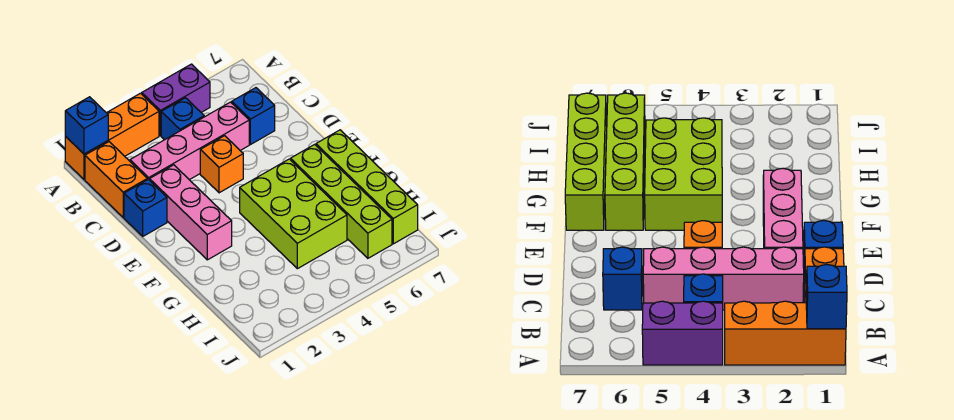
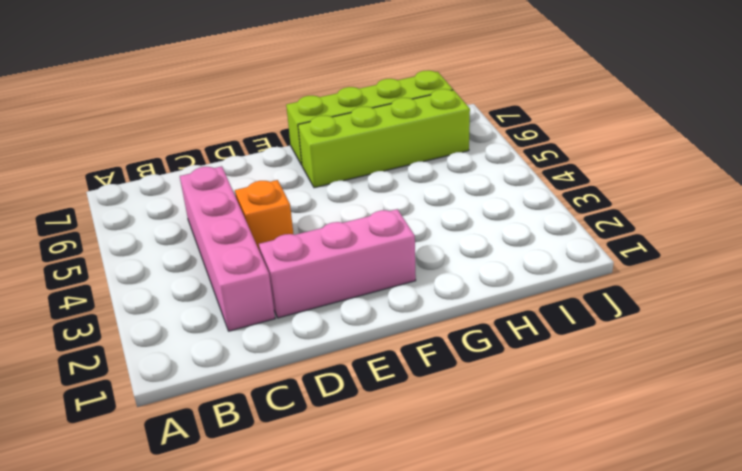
none -> orange 1x3 brick [65,93,159,180]
none -> purple 1x2 brick [142,64,210,136]
none -> orange 1x2 brick [85,142,147,217]

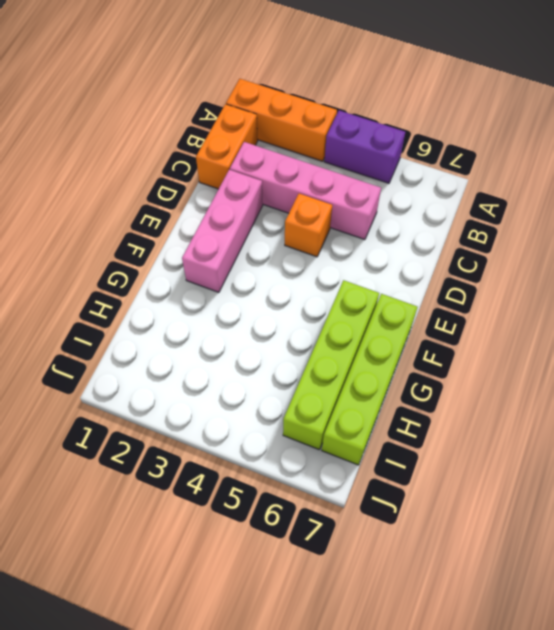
none -> blue 1x1 brick [161,98,204,140]
none -> blue 1x1 brick [232,88,275,145]
none -> blue 1x1 brick [124,179,167,236]

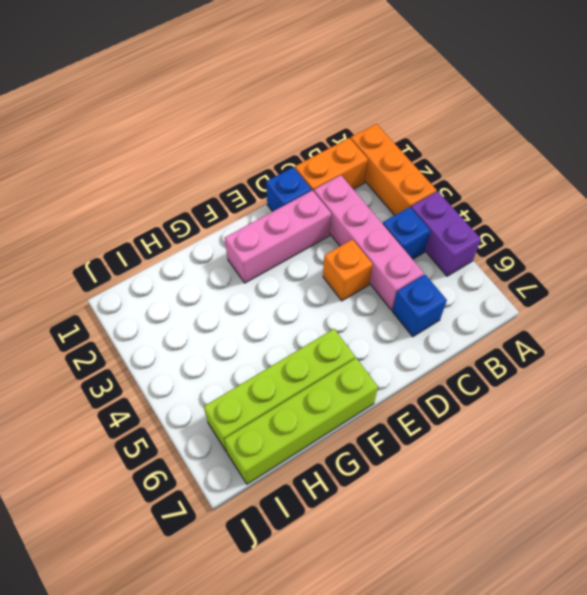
none -> lime 2x3 brick [240,159,347,269]
none -> blue 1x1 brick [65,97,108,154]

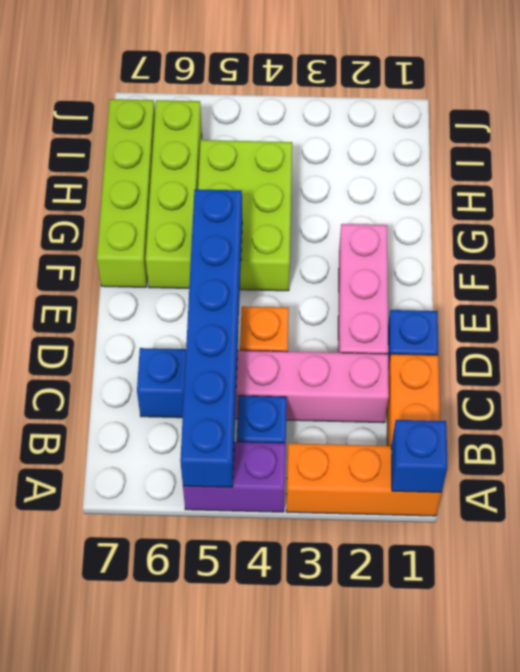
blue 1x6 brick [180,189,242,487] -> none

